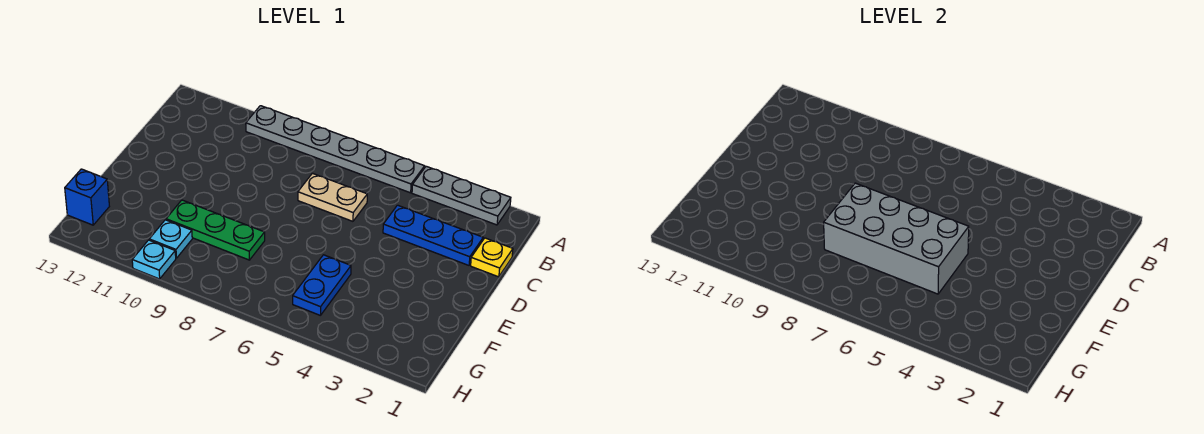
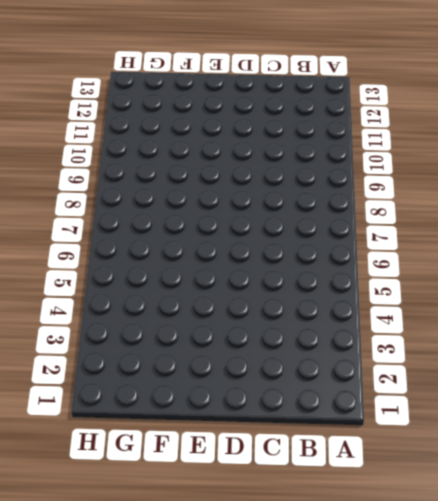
none -> grey 1x3 plate [412,166,511,225]
none -> grey 1x6 plate [246,106,425,193]

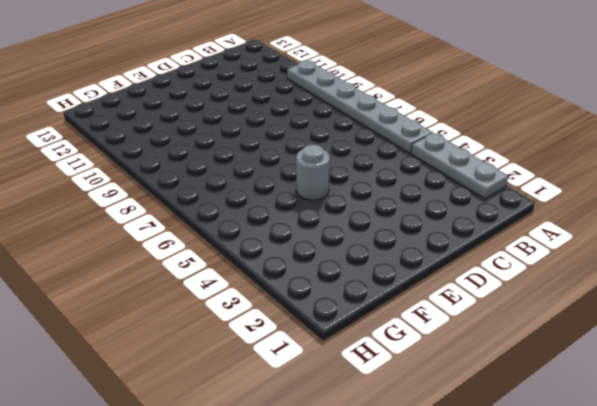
grey 1x1 round brick [296,145,330,200] -> none
none -> yellow 1x1 plate [471,238,513,277]
none -> blue 1x3 plate [383,205,483,265]

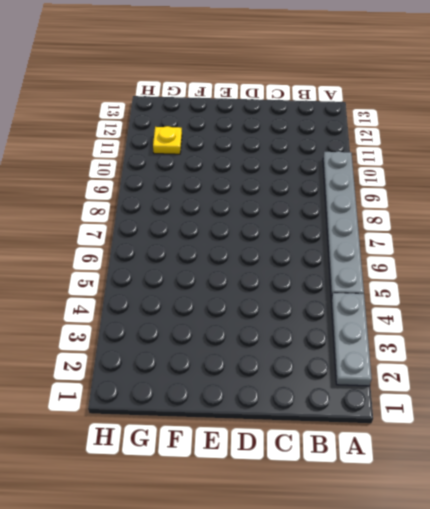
yellow 1x1 plate [153,126,182,154] -> yellow 1x1 plate moved to [471,238,513,277]
none -> blue 1x3 plate [383,205,483,265]
none -> tan 1x2 plate [298,173,367,221]

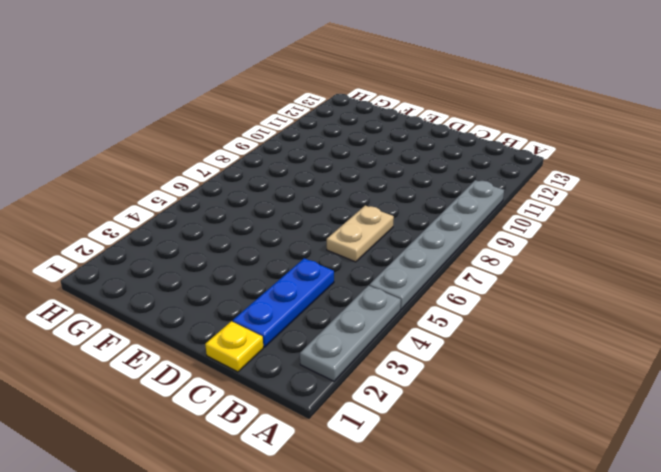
none -> blue 1x2 plate [293,255,351,316]
none -> green 1x3 plate [166,200,265,260]

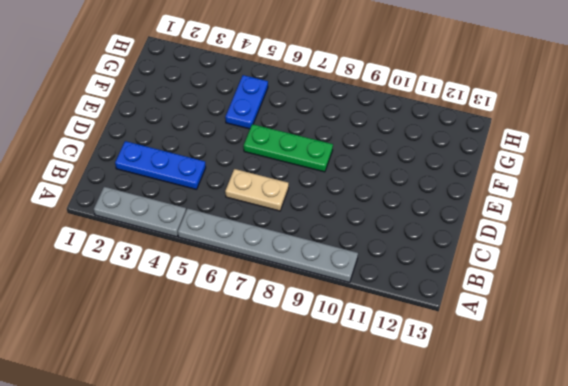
green 1x3 plate [244,124,333,172] -> green 1x3 plate moved to [166,200,265,260]
none -> yellow 1x1 plate [471,238,513,277]
none -> cyan 1x1 plate [149,220,192,258]

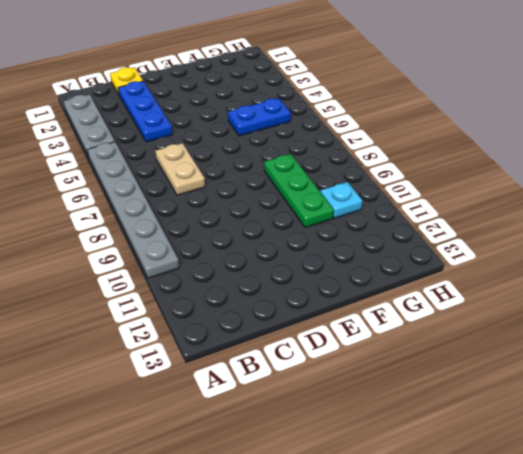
none -> blue 1x1 brick [65,169,109,225]
none -> cyan 1x1 plate [132,240,176,279]

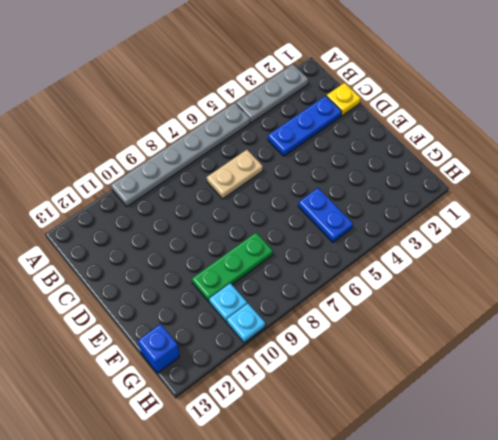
none -> grey 2x4 brick [824,183,969,294]

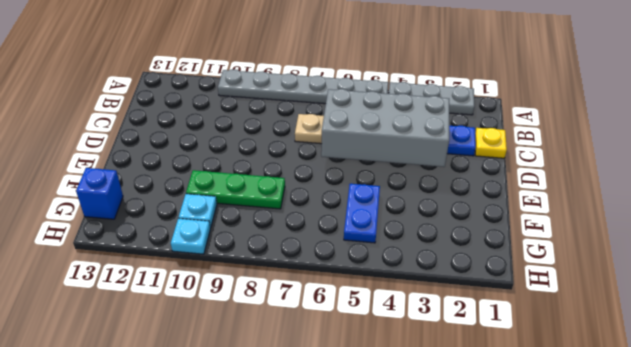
grey 2x4 brick [321,89,449,167] -> grey 2x4 brick moved to [824,183,969,294]

